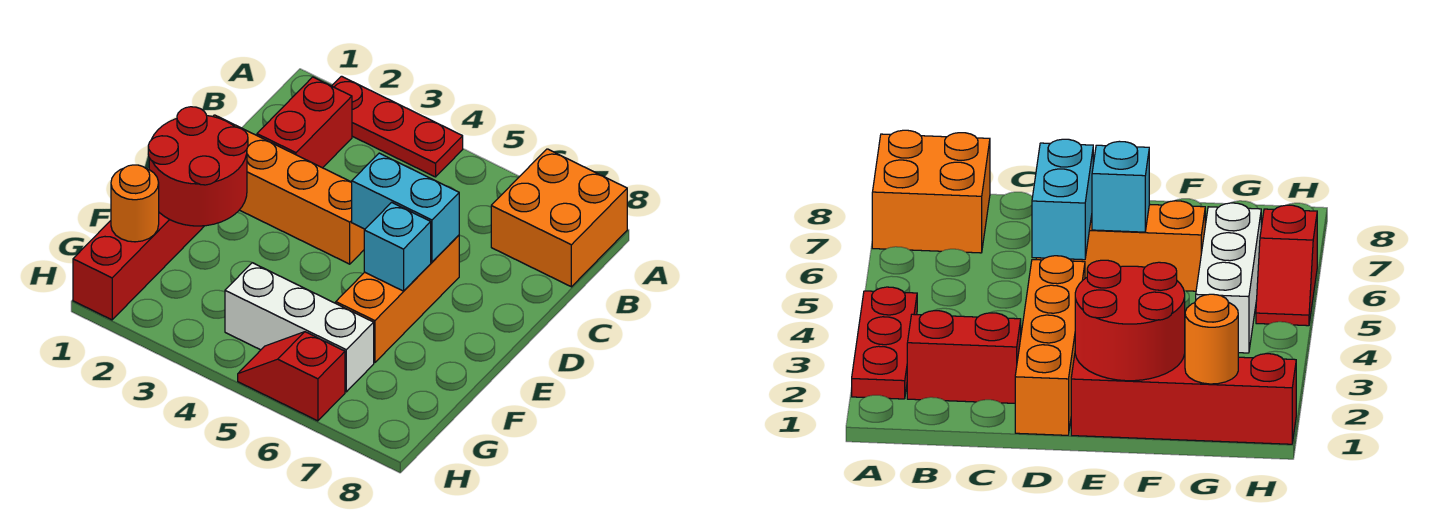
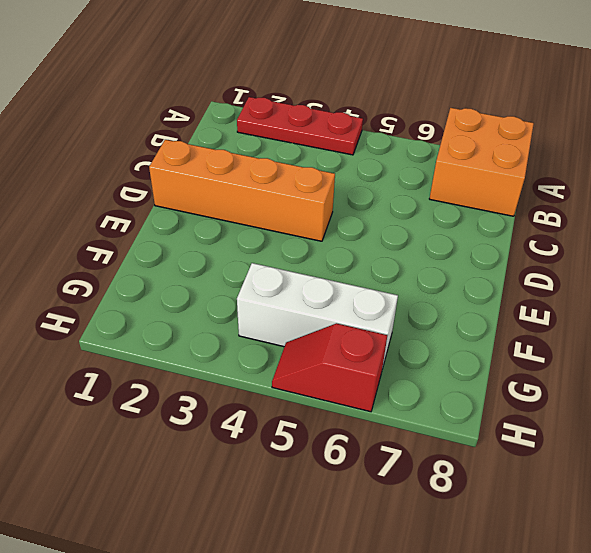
none -> red 1x2 brick [257,77,352,168]
none -> orange 1x3 brick [336,235,459,363]
none -> red 1x4 brick [73,213,204,320]

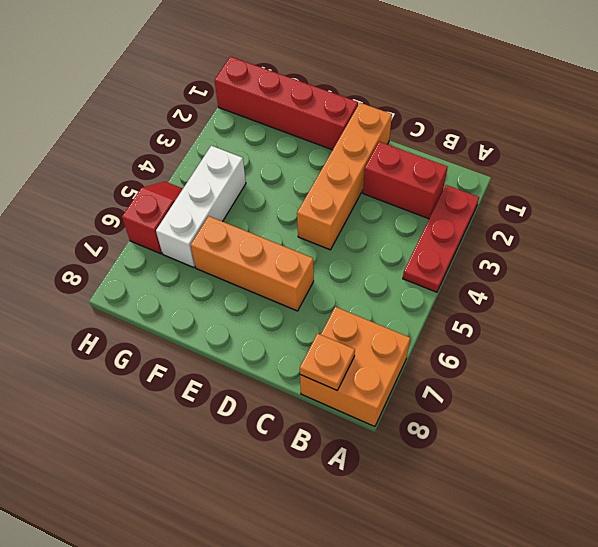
orange 1x1 plate [300,334,355,391] -> none
none -> cyan 1x2 brick [352,153,459,262]
none -> red 2x2 round brick [148,107,248,226]
none -> cyan 1x1 brick [364,202,431,291]

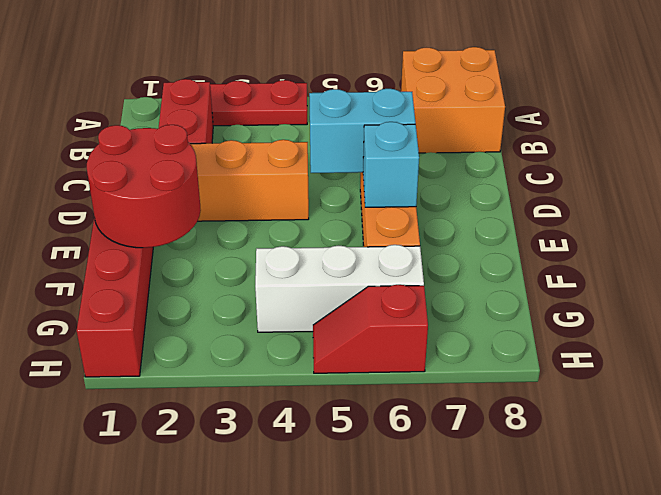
none -> orange 1x1 round brick [111,165,159,242]

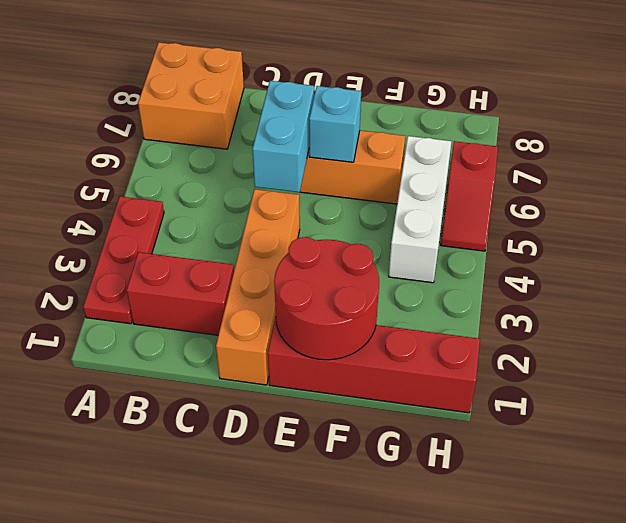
none -> orange 1x1 round brick [111,165,159,242]

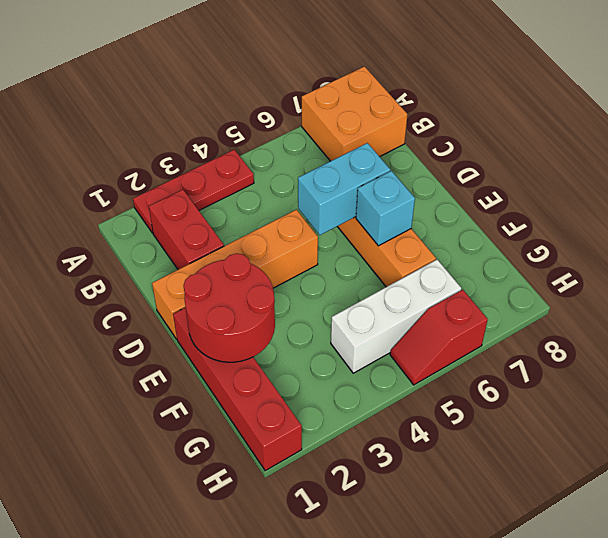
none -> orange 1x1 round brick [111,165,159,242]

